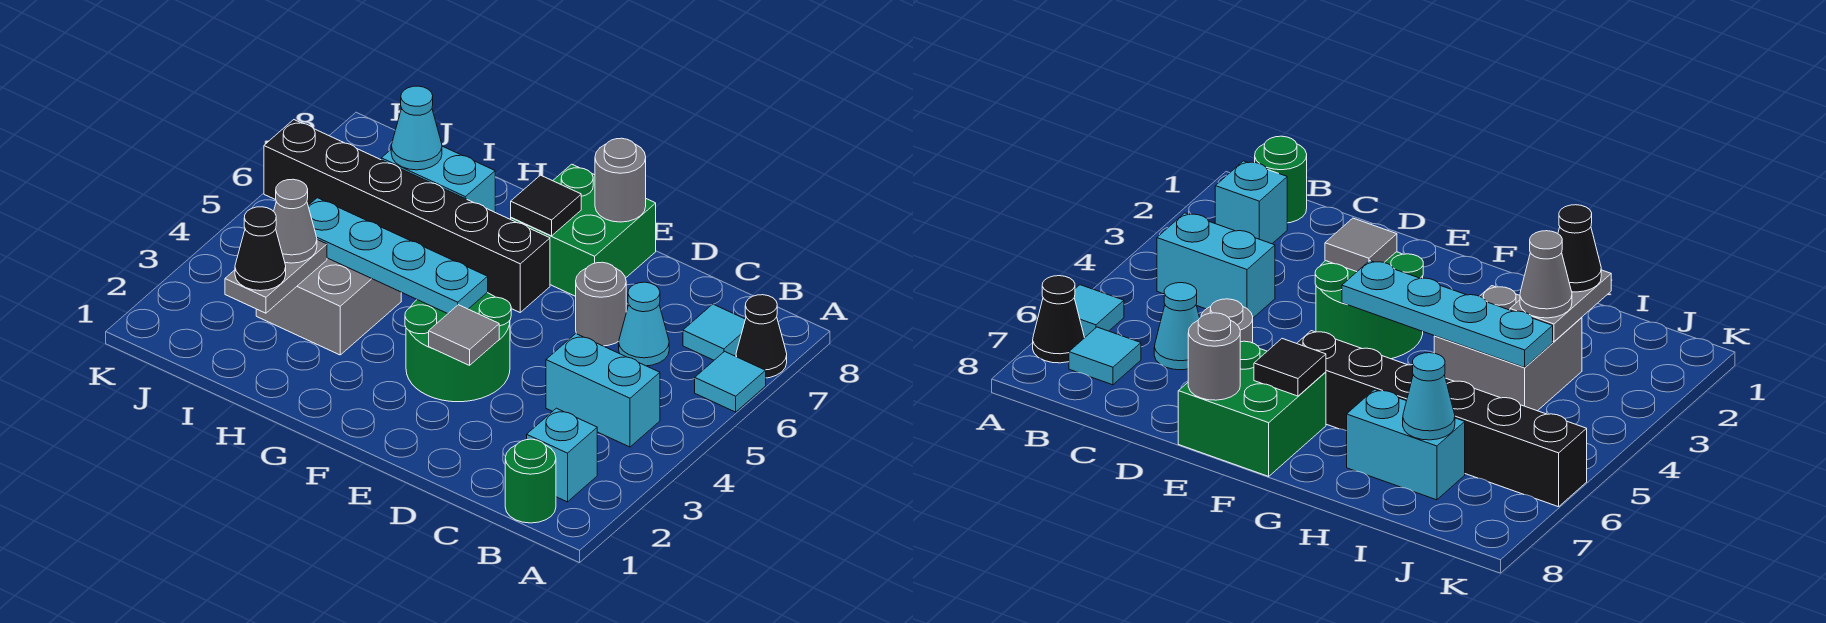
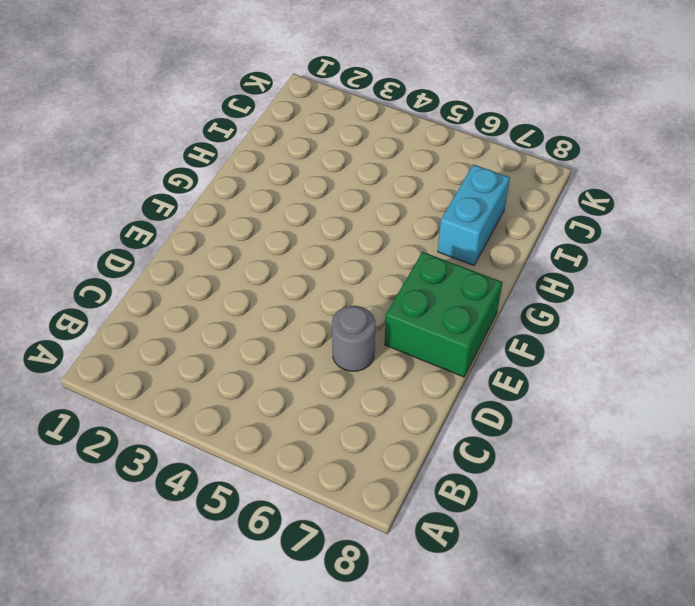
none -> cyan 1x1 tile [695,351,766,412]
none -> black 1x1 cone [736,295,787,378]
none -> green 1x1 round brick [505,439,556,523]

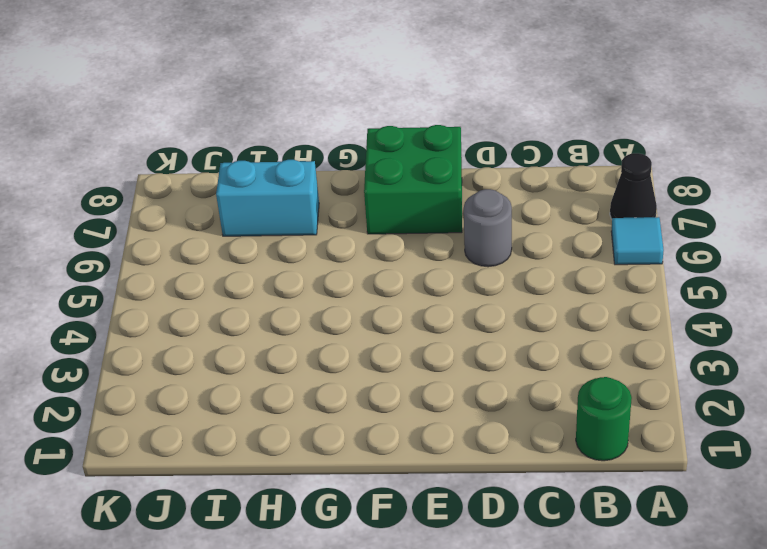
none -> cyan 1x1 brick [527,408,597,502]
none -> cyan 1x2 brick [546,334,660,447]
none -> cyan 1x1 tile [683,304,745,360]

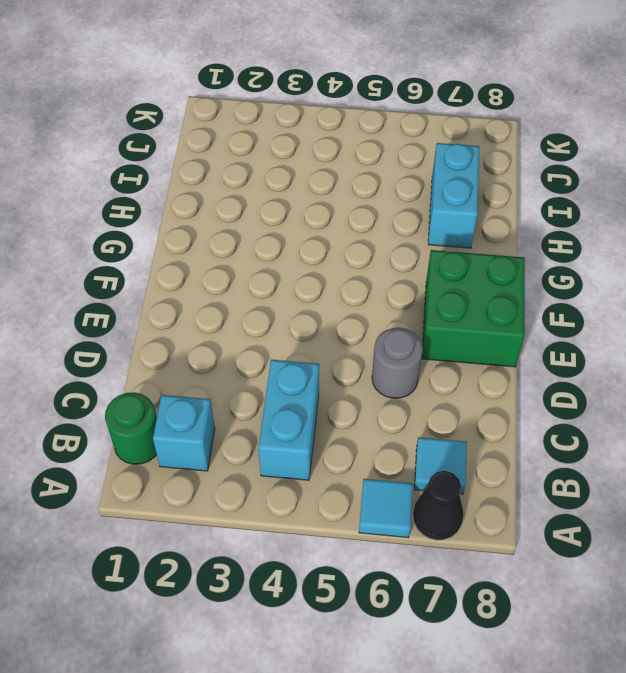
none -> cyan 1x1 cone [619,282,669,366]
none -> green 2x2 round brick [405,293,511,402]
none -> black 1x6 brick [264,120,550,312]

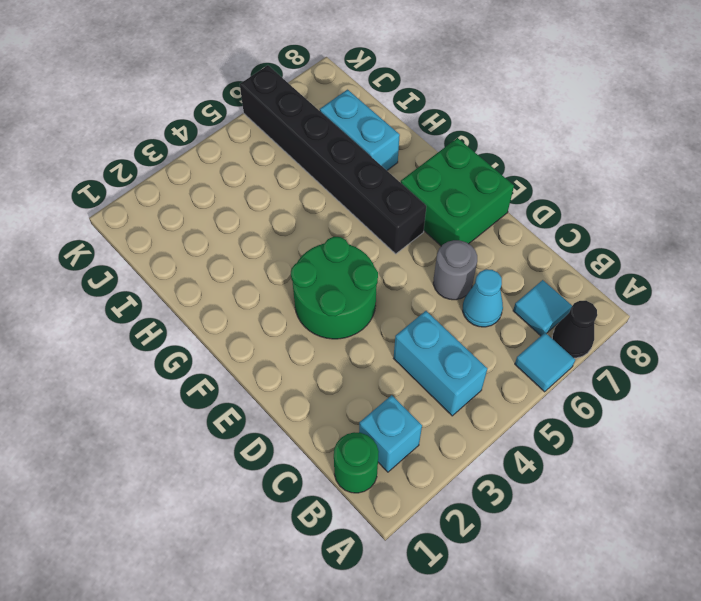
none -> grey 2x2 brick [256,258,401,355]
none -> grey 1x1 tile [429,305,499,365]
none -> grey 1x1 round brick [595,138,646,222]

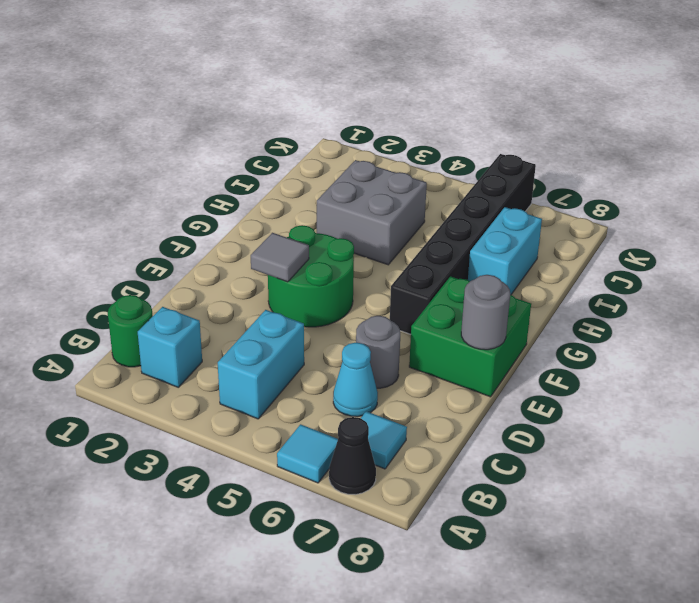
none -> cyan 1x4 plate [308,198,488,314]
none -> black 1x1 tile [511,175,581,236]
none -> grey 1x2 plate [225,240,327,313]

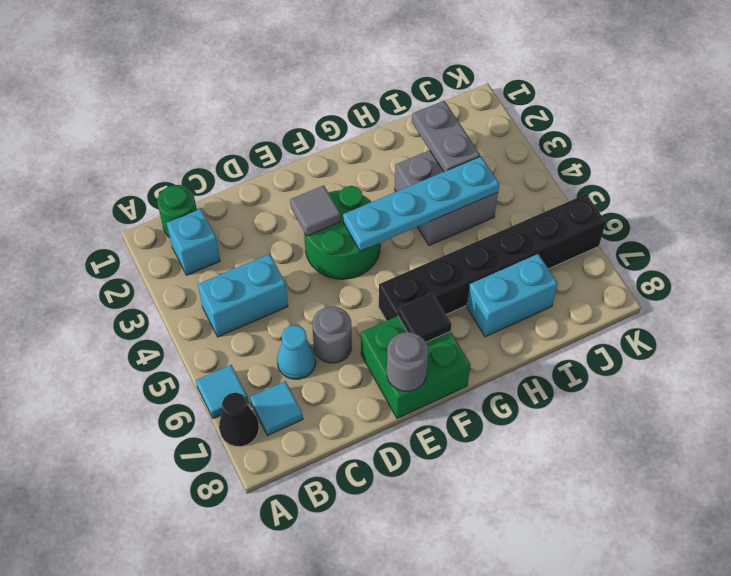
none -> cyan 1x1 cone [391,86,442,170]
none -> black 1x1 cone [235,207,286,291]
none -> grey 1x1 cone [274,179,317,263]

